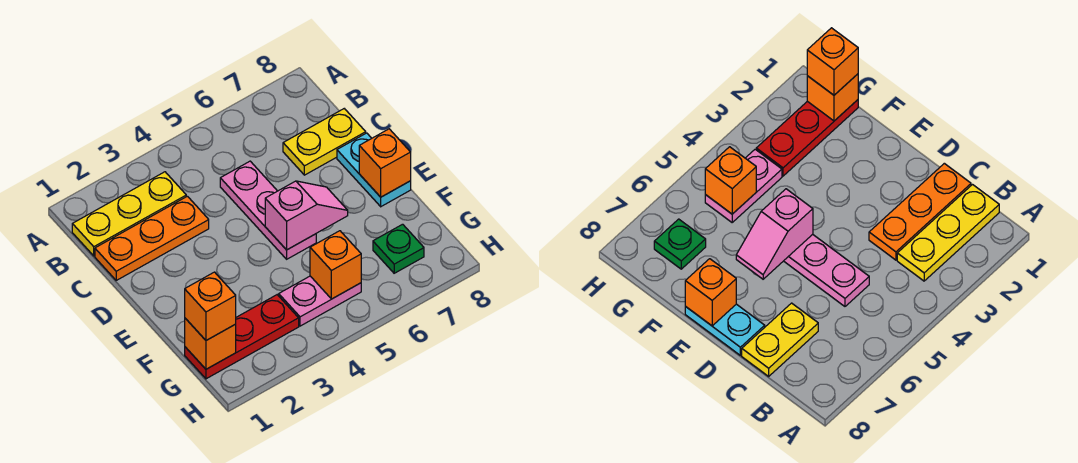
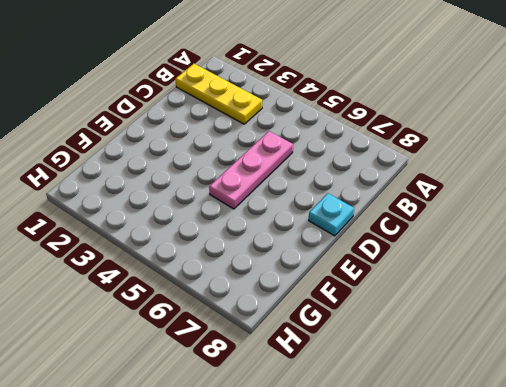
cyan 1x1 plate [309,193,354,236] -> cyan 1x2 plate [337,133,411,207]
none -> orange 1x3 plate [95,196,209,280]
none -> yellow 1x2 plate [283,109,366,175]
none -> red 1x3 plate [185,295,299,379]

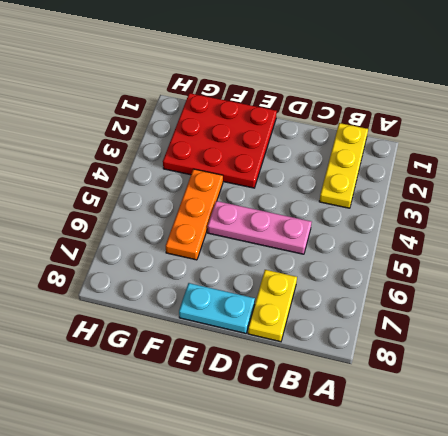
red 3x3 plate [163,93,277,188] -> red 1x3 plate [185,295,299,379]
orange 1x3 plate [166,169,223,260] -> orange 1x3 plate moved to [95,196,209,280]
none -> pink 1x2 plate [279,276,361,326]
none -> green 1x1 plate [373,224,424,273]
none -> pink 1x2 slope [265,181,348,250]

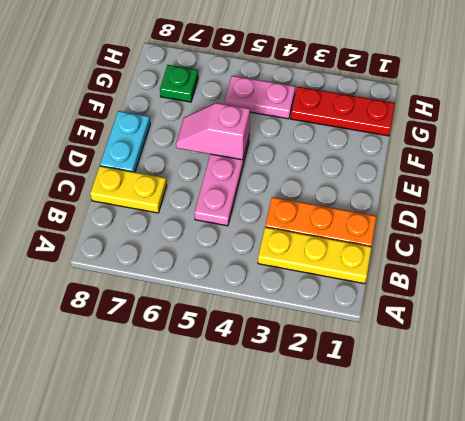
none -> orange 1x1 brick [359,129,411,197]
none -> orange 1x1 brick [185,318,236,369]
none -> orange 1x1 brick [310,231,361,299]

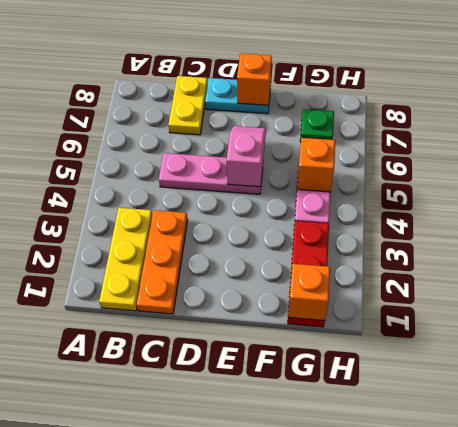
none -> orange 1x1 brick [185,272,236,340]

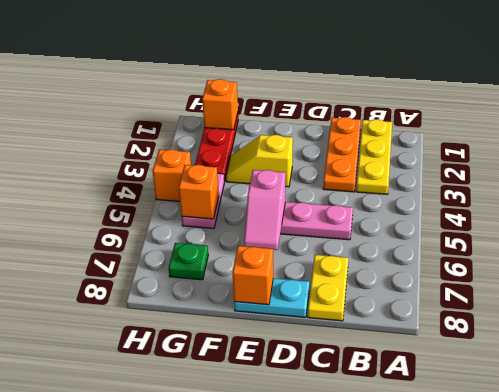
yellow 1x2 slope [226,135,293,187] -> none
orange 1x1 brick [153,149,191,201] -> orange 1x1 brick moved to [185,272,236,340]

